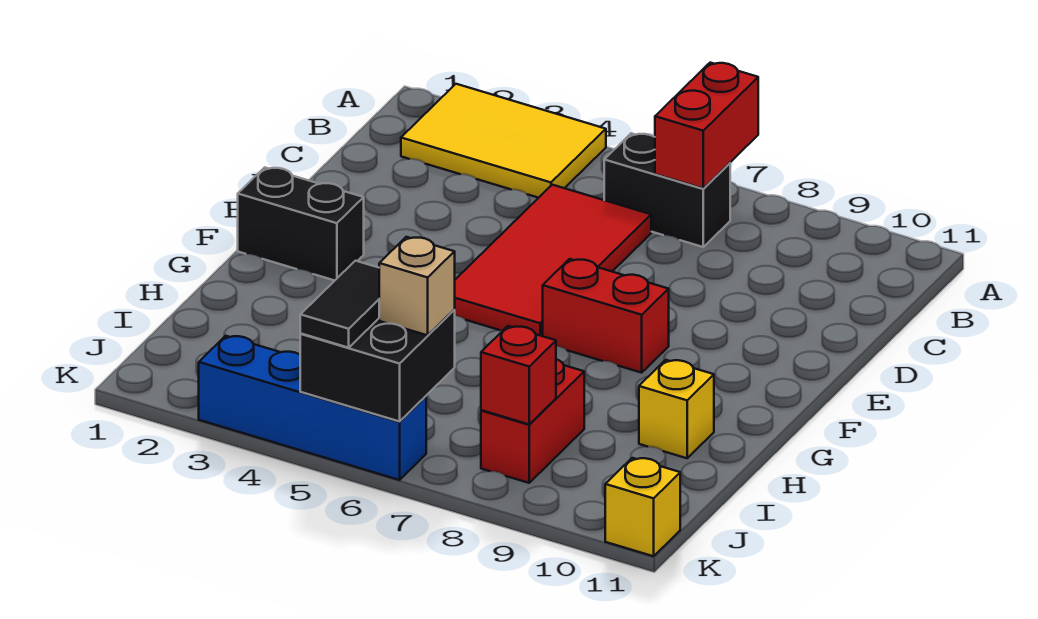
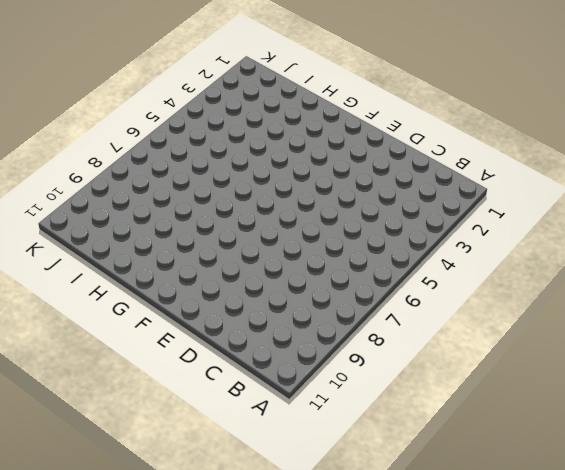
none -> yellow 2x3 tile [401,84,606,198]
none -> black 1x2 brick [604,133,730,247]
none -> red 2x4 tile [454,185,651,336]

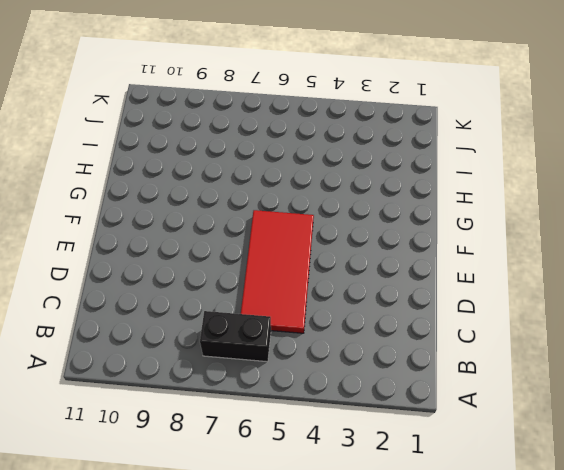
none -> yellow 2x3 tile [401,84,606,198]
none -> black 1x2 brick [238,167,364,281]
none -> red 1x2 brick [543,259,669,373]

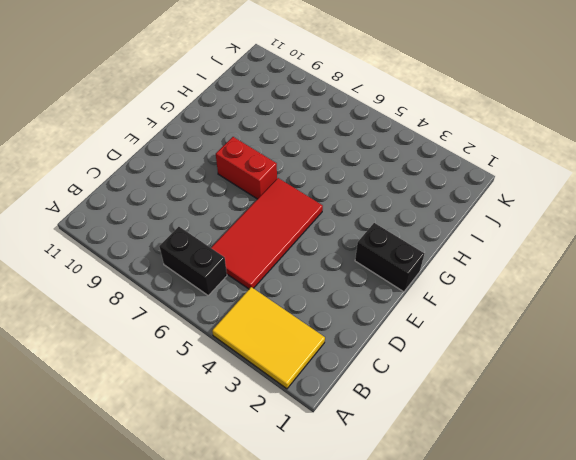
none -> yellow 1x1 brick [639,360,714,458]
none -> red 1x2 brick [481,359,584,483]
none -> blue 1x4 brick [199,336,426,480]

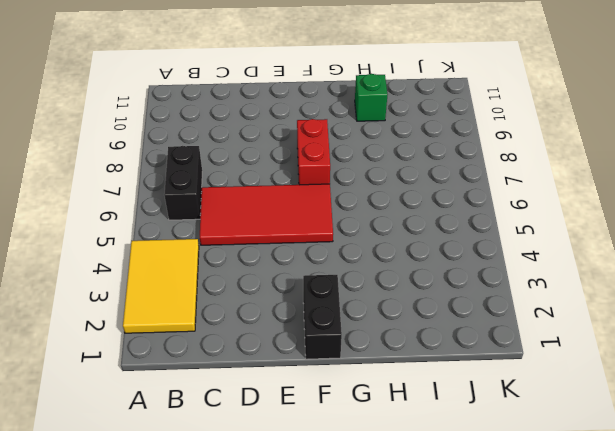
green 1x1 brick [355,74,387,121] -> yellow 1x1 brick [639,360,714,458]
none -> red 1x2 brick [481,359,584,483]
none -> blue 1x4 brick [199,336,426,480]
none -> yellow 1x1 brick [605,458,680,556]

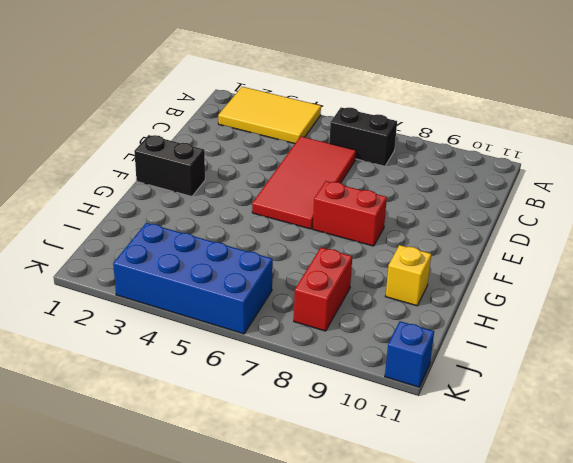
blue 2x4 brick [113,223,273,334] -> blue 1x4 brick [199,336,426,480]
blue 1x1 brick [385,321,434,387] -> yellow 1x1 brick [605,458,680,556]
none -> red 1x2 brick [655,63,758,188]
none -> black 2x2 brick [300,310,455,421]
none -> red 1x1 brick [481,326,556,424]

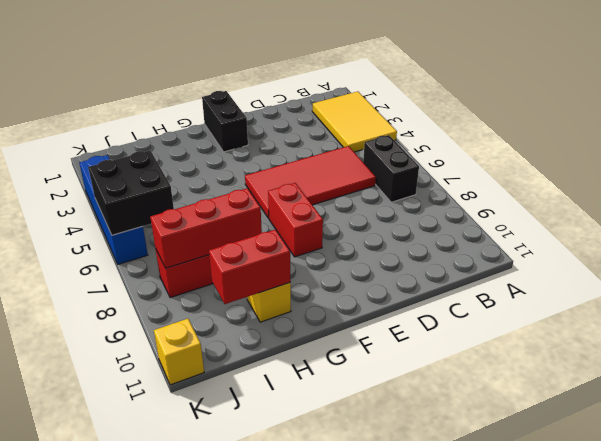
red 1x3 brick [150,188,262,268] -> red 1x1 brick [481,326,556,424]
red 1x2 brick [209,229,291,304] -> red 1x2 brick moved to [655,63,758,188]
none -> black 1x2 tile [300,261,379,348]
none -> tan 1x1 brick [379,237,455,335]

